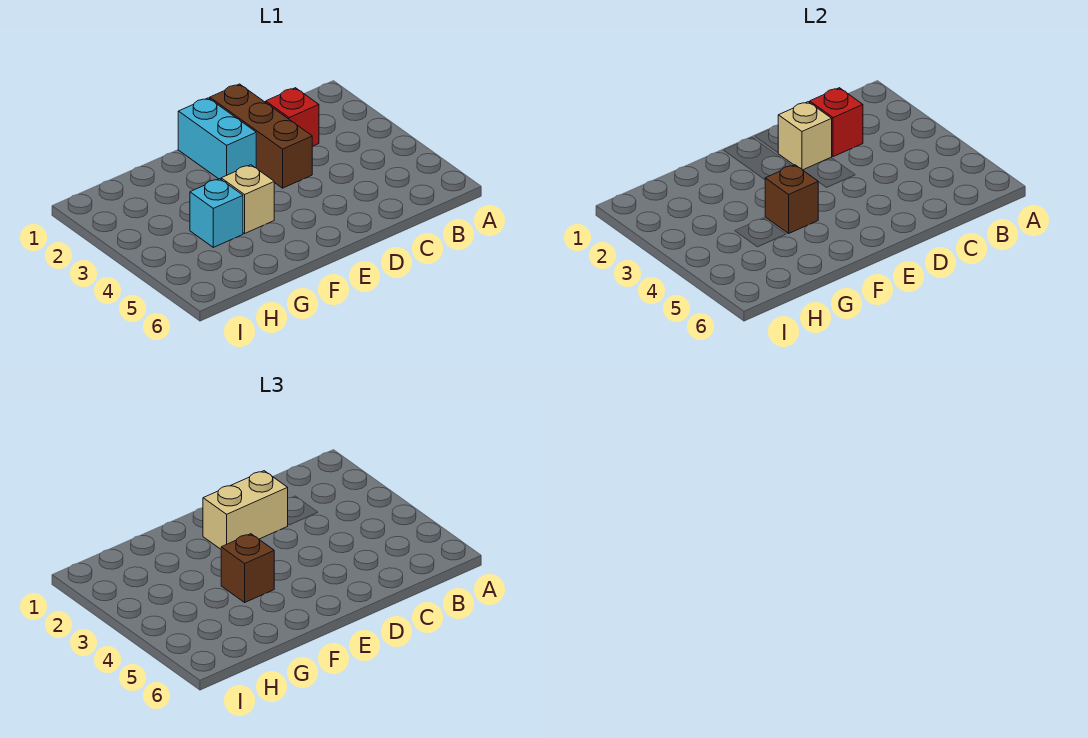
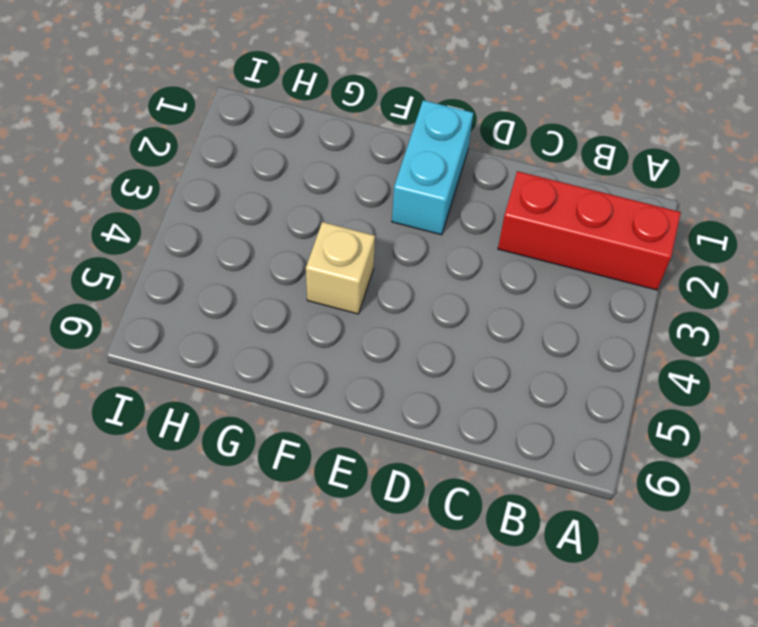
red 1x3 brick [498,171,681,290] -> red 1x1 brick [266,88,319,146]
none -> brown 1x3 brick [210,84,313,188]
none -> cyan 1x1 brick [190,179,243,247]

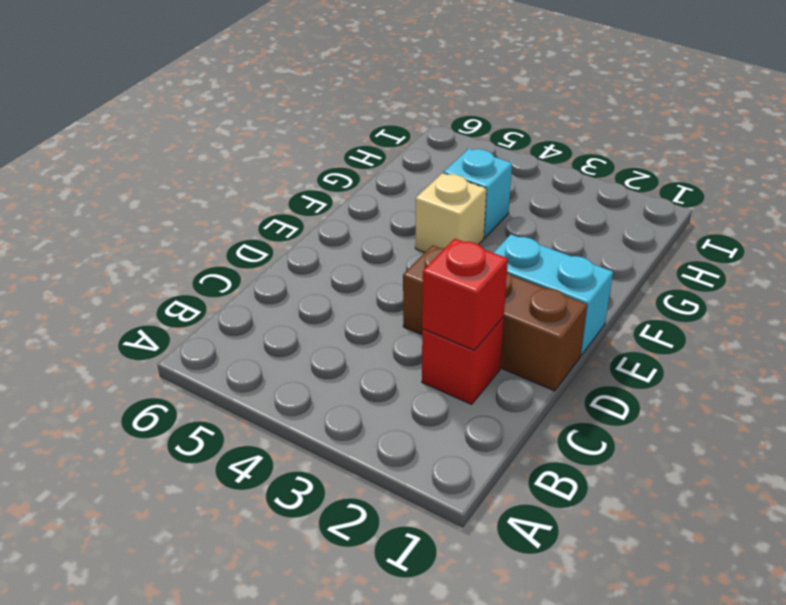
none -> tan 1x1 brick [778,102,832,170]
none -> brown 1x1 brick [765,165,818,233]

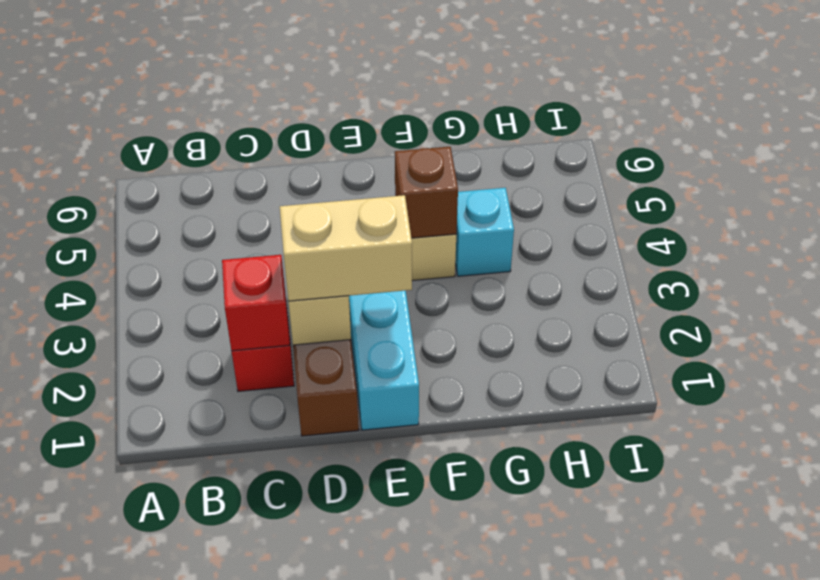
none -> brown 1x1 brick [221,534,274,602]

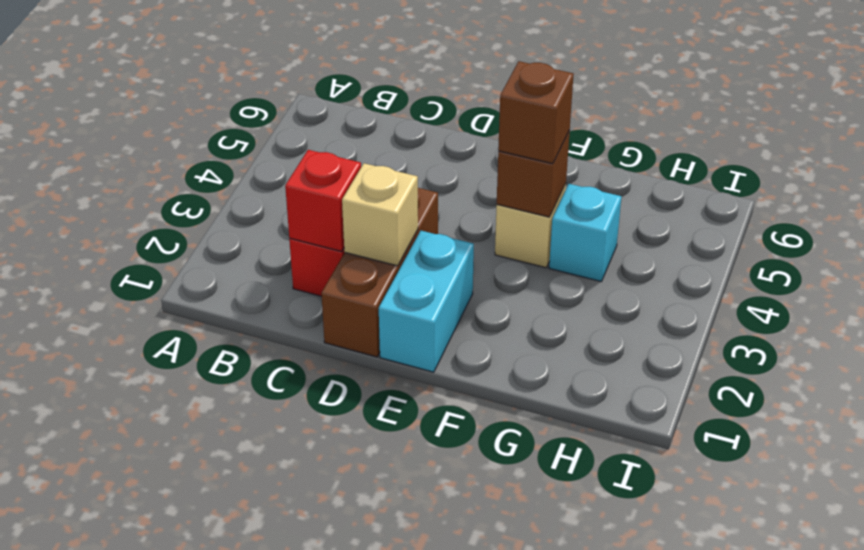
none -> tan 1x2 brick [203,471,288,549]

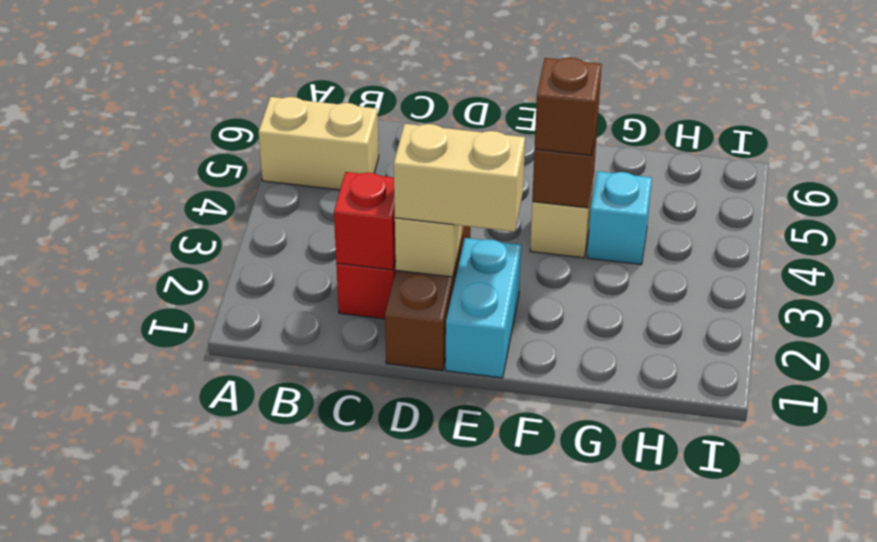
tan 1x2 brick [259,97,379,190] -> none

